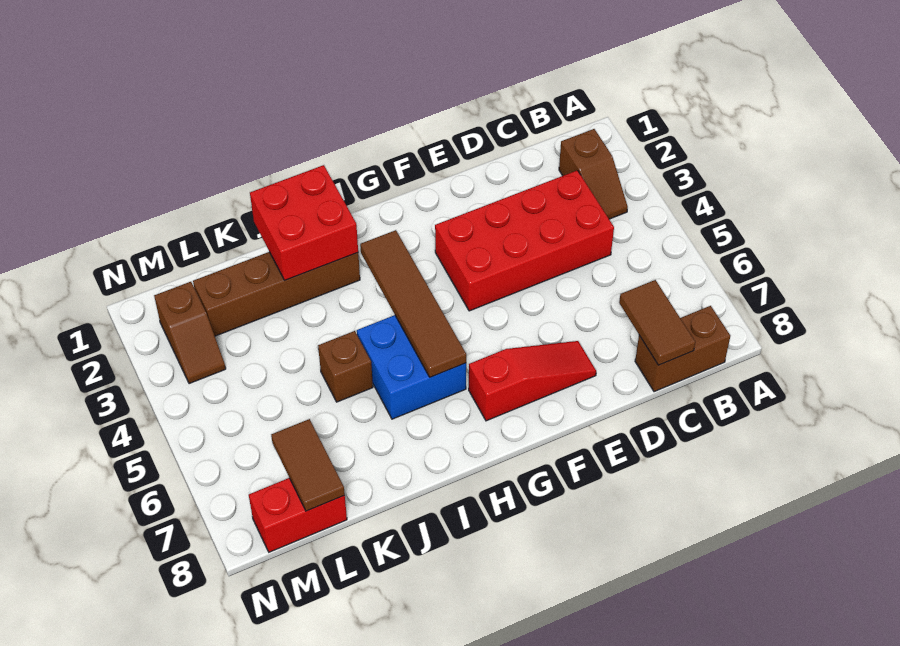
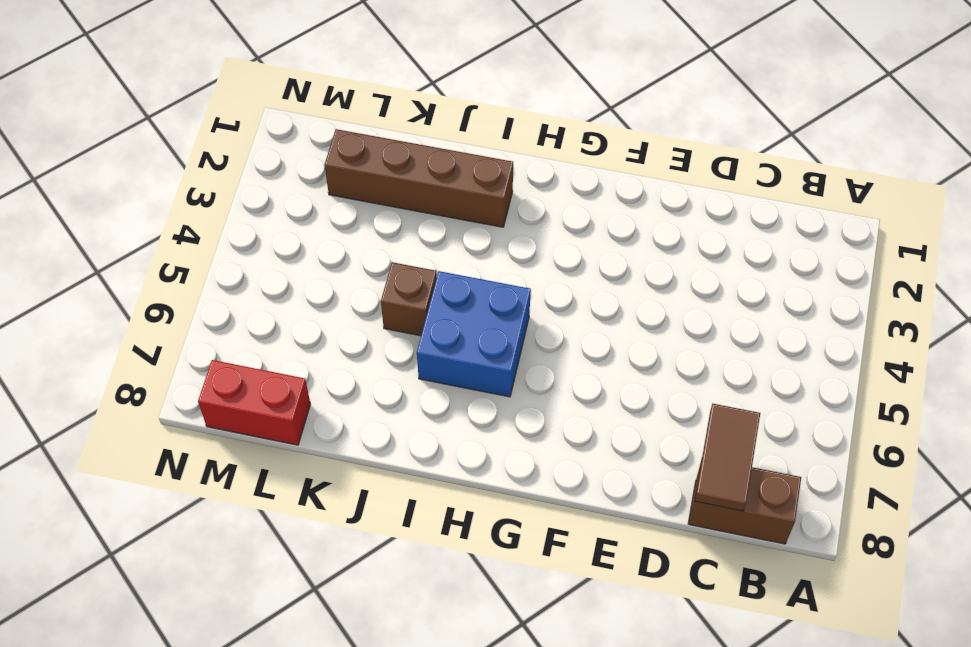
none -> brown 1x2 slope [559,129,628,219]
none -> red 2x4 brick [435,170,614,311]
none -> red 1x3 slope [469,341,596,421]

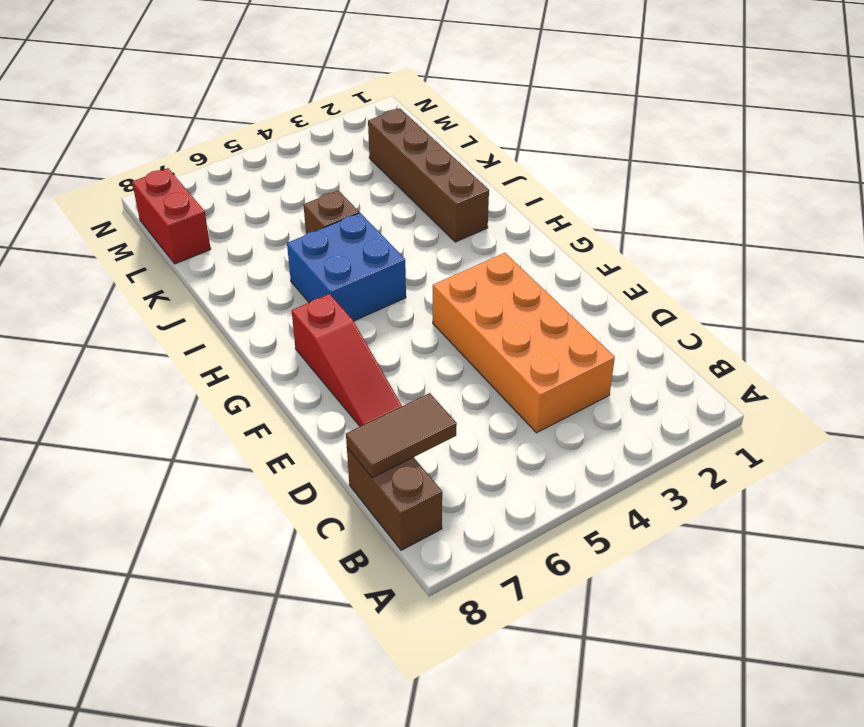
orange 2x4 brick [433,253,615,433] -> red 2x4 brick [435,170,614,311]
none -> brown 1x2 slope [559,129,628,219]
none -> brown 1x2 slope [154,282,226,384]
none -> brown 1x4 tile [360,230,466,377]

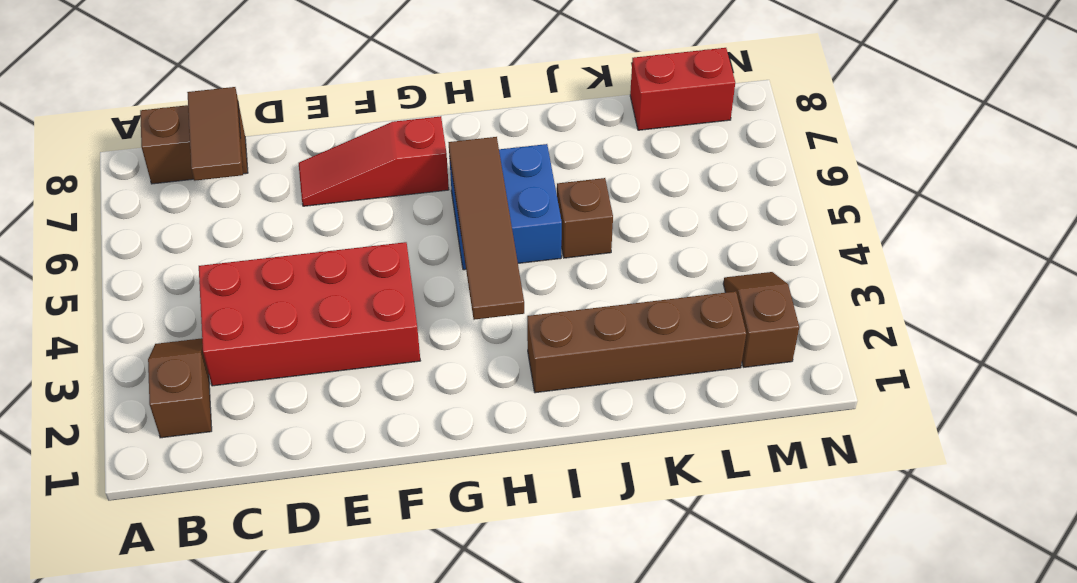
none -> red 2x2 brick [250,165,358,280]
none -> brown 1x2 tile [271,419,345,511]

